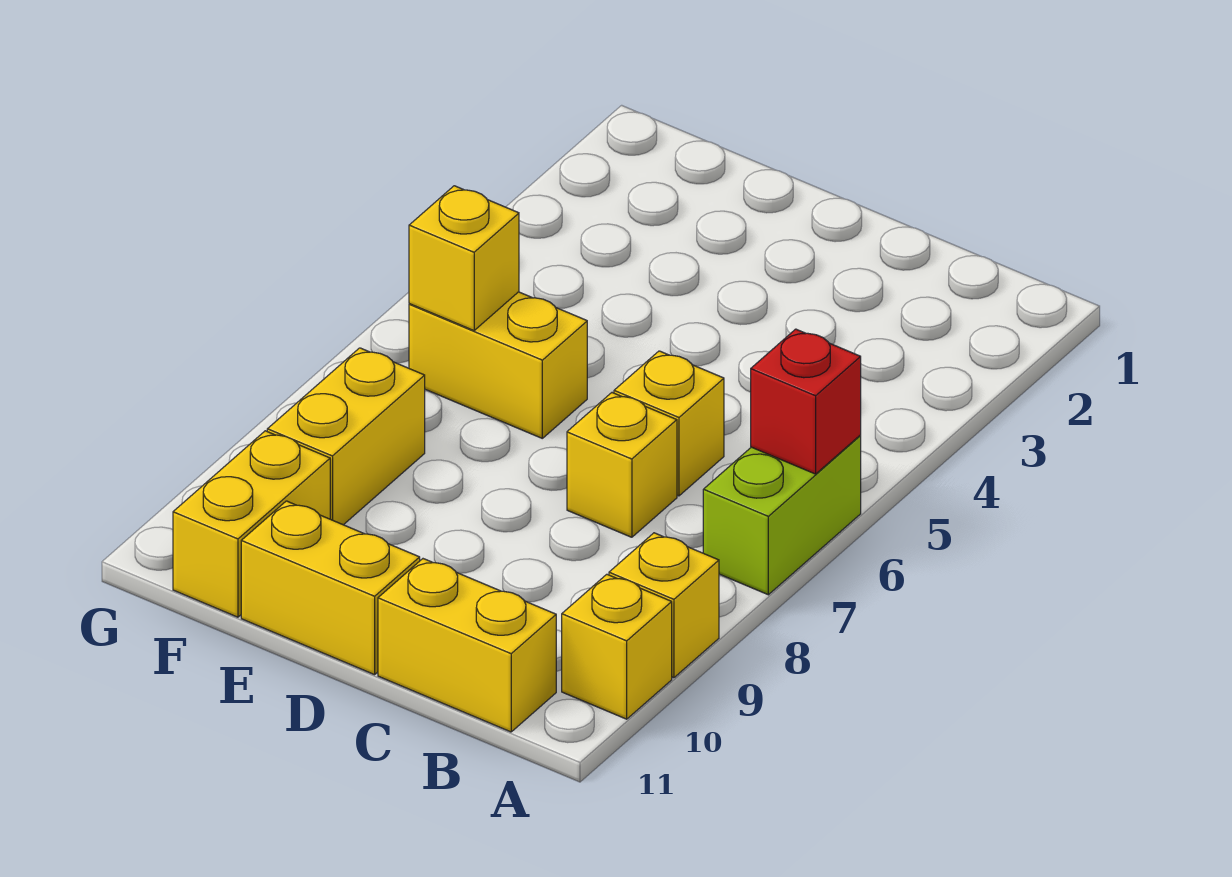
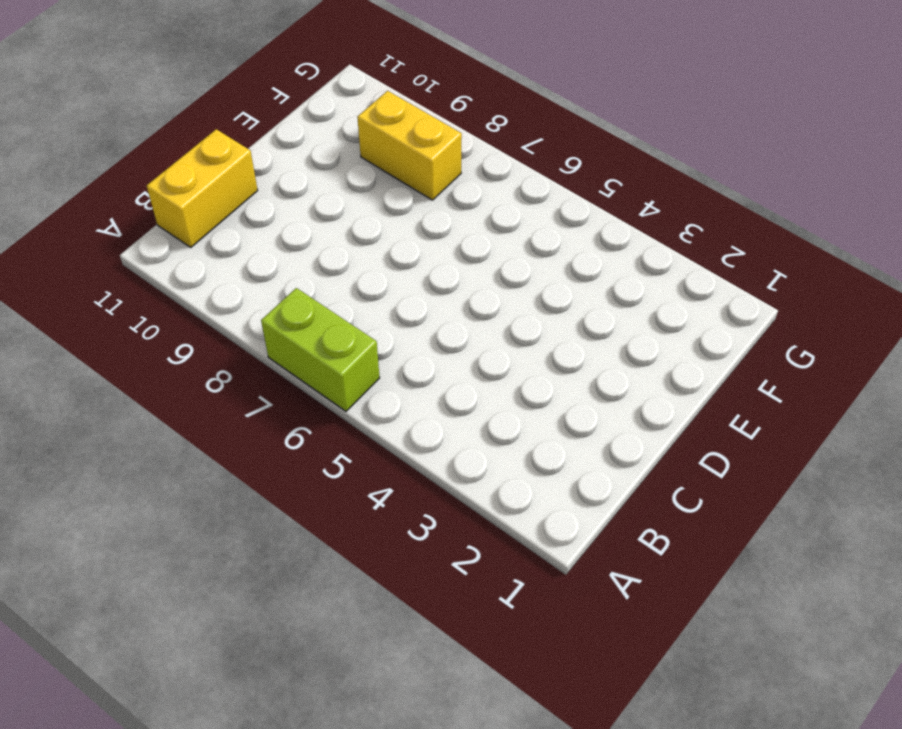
none -> yellow 1x1 brick [609,533,719,678]
none -> yellow 1x1 brick [562,574,672,719]
none -> yellow 1x1 brick [614,351,724,496]

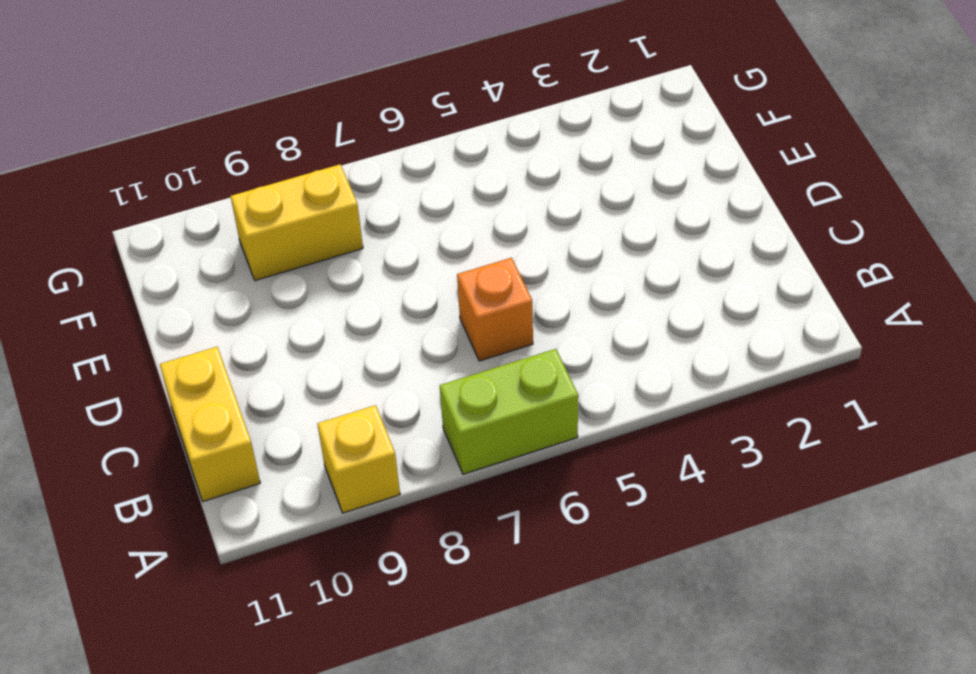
orange 1x1 brick [457,258,533,361] -> yellow 1x1 brick [614,351,724,496]
none -> yellow 1x1 brick [562,574,672,719]
none -> yellow 1x1 brick [567,393,677,537]
none -> yellow 1x2 brick [241,501,420,675]

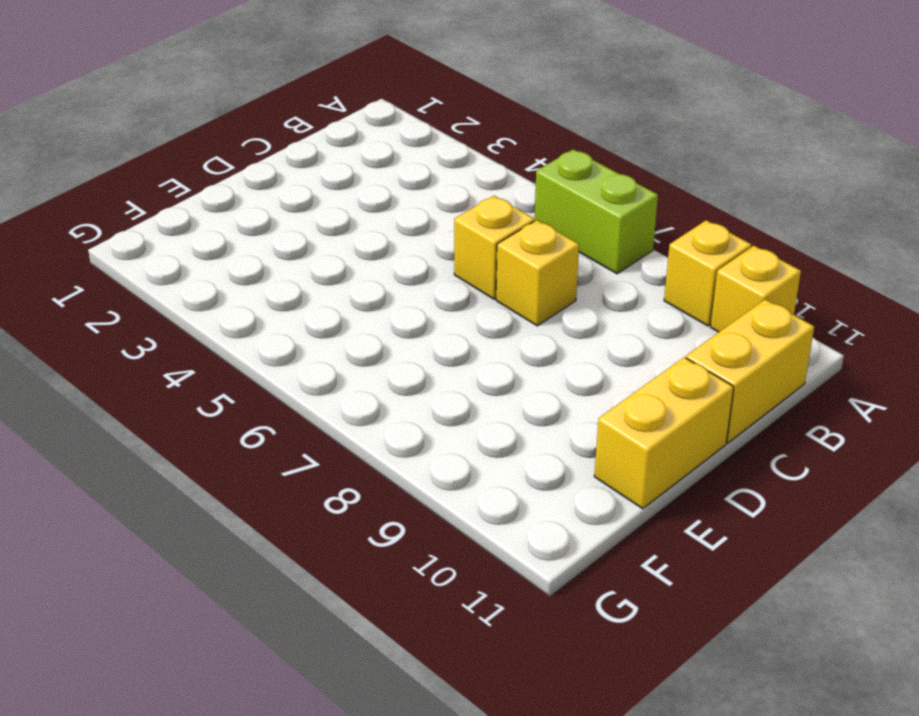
none -> yellow 1x2 brick [409,292,587,438]
none -> yellow 1x2 brick [267,348,425,525]
none -> yellow 1x2 brick [173,431,330,617]

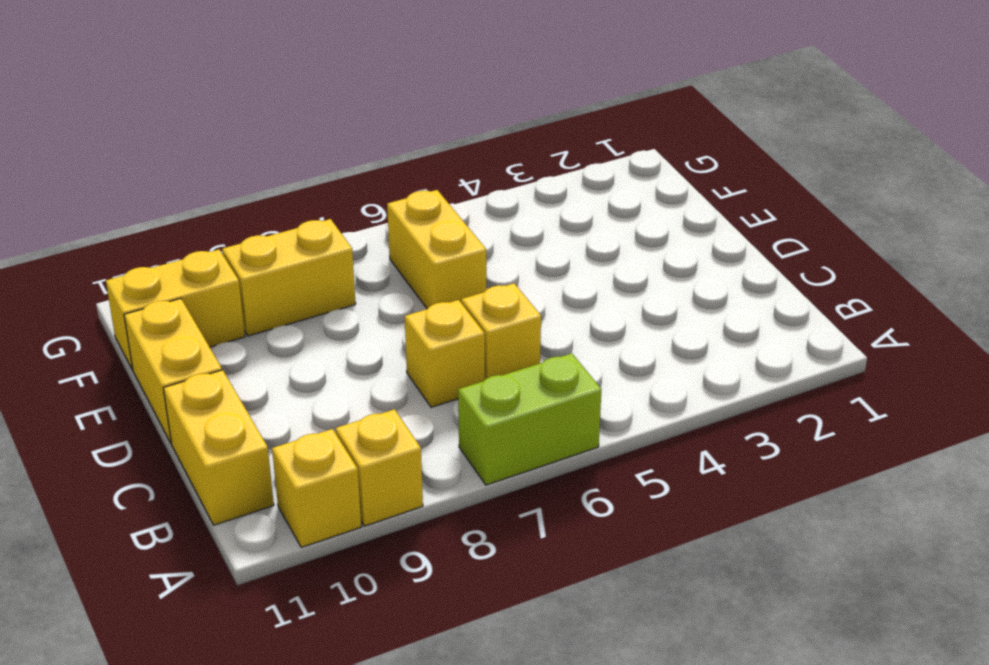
none -> red 1x1 brick [751,329,861,474]
none -> yellow 1x1 brick [409,186,519,331]

